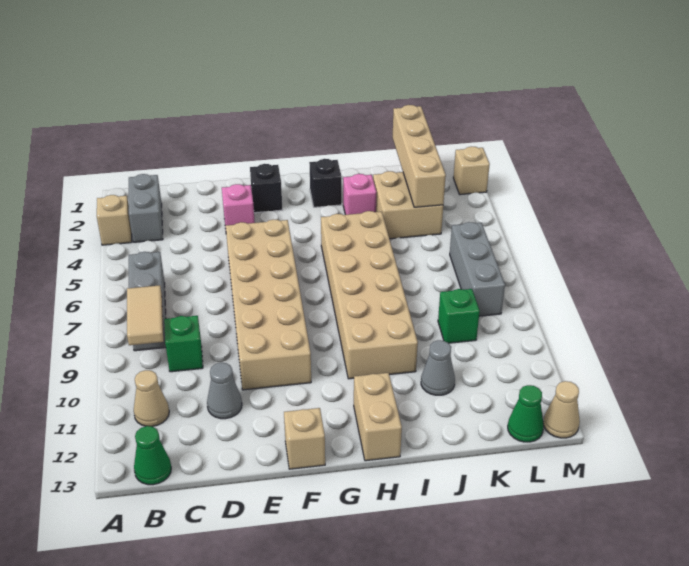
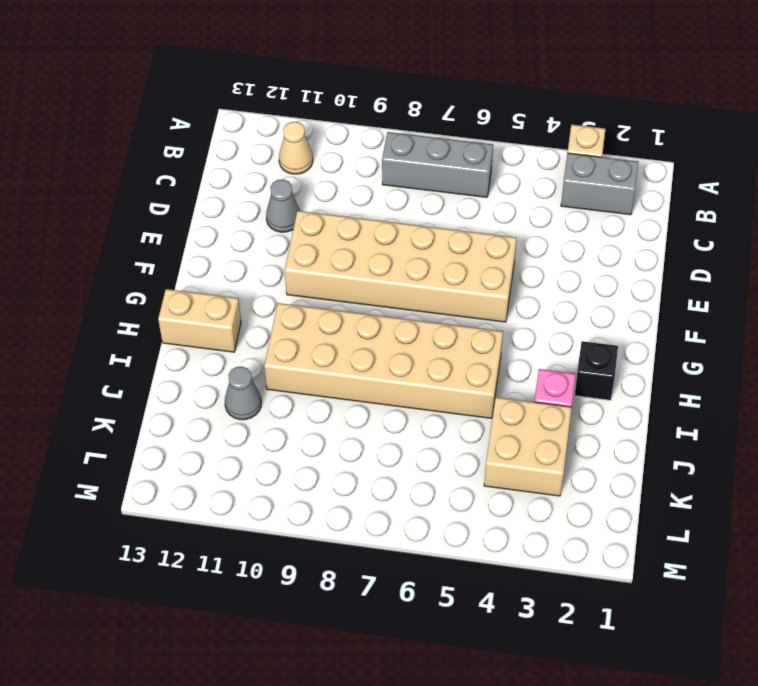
none -> green 1x1 cone [134,426,171,485]
none -> green 1x1 brick [164,316,203,372]
none -> pink 1x1 brick [222,184,255,227]

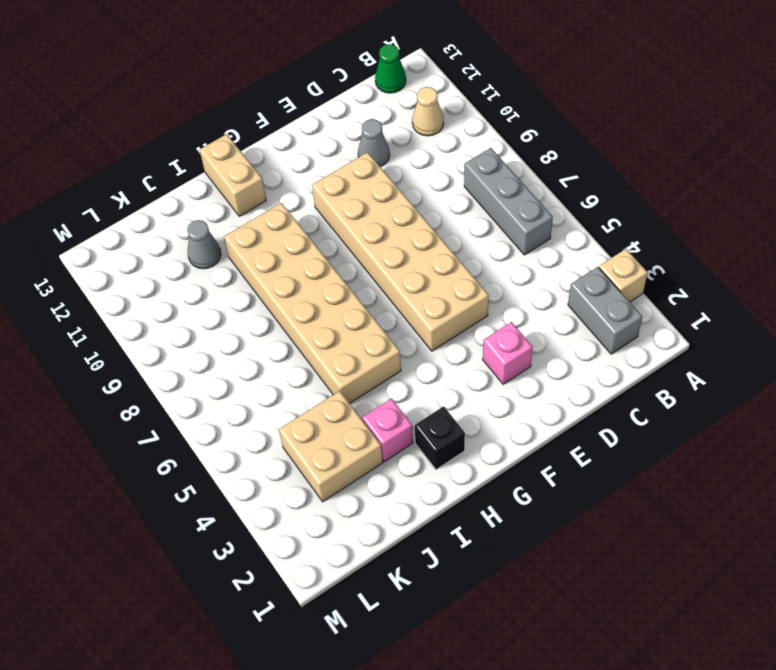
none -> green 1x1 brick [164,316,203,372]
none -> black 1x1 brick [250,164,282,213]
none -> tan 1x1 brick [284,408,325,469]

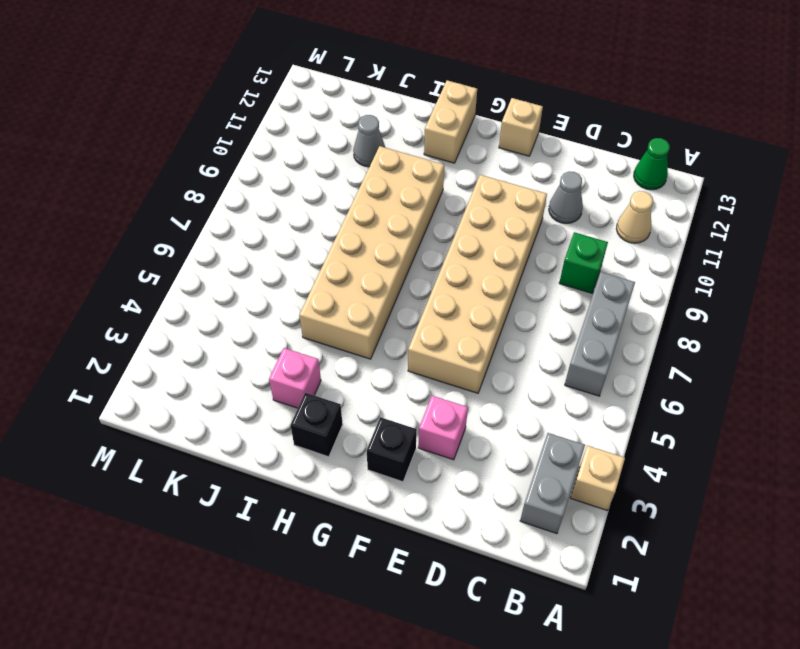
none -> tan 2x2 brick [373,171,443,239]
none -> green 1x1 brick [438,289,480,343]
none -> grey 1x3 brick [450,222,505,316]

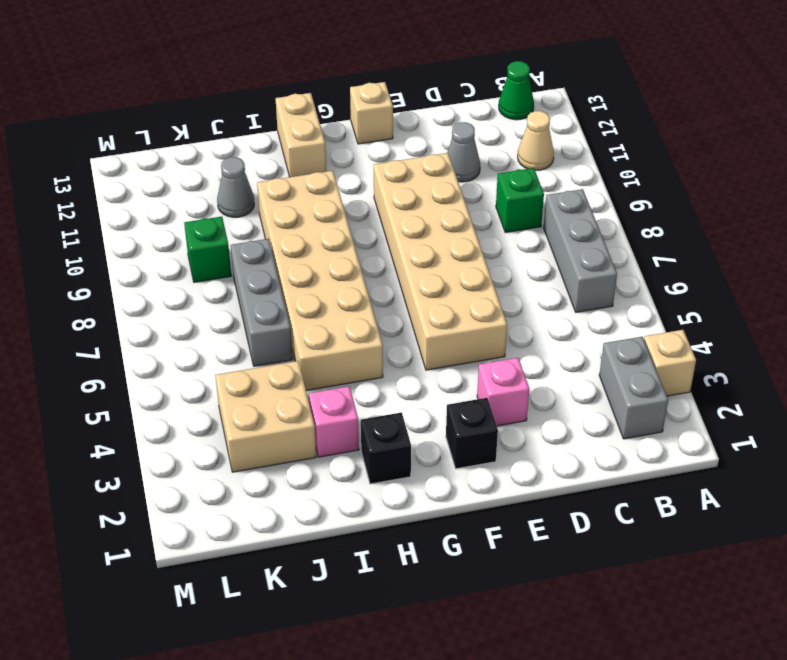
grey 1x3 brick [231,239,293,366] -> grey 1x3 brick moved to [450,222,505,316]
none -> green 1x1 cone [508,385,544,442]
none -> tan 1x1 brick [453,147,490,195]
none -> tan 1x1 cone [543,381,580,438]

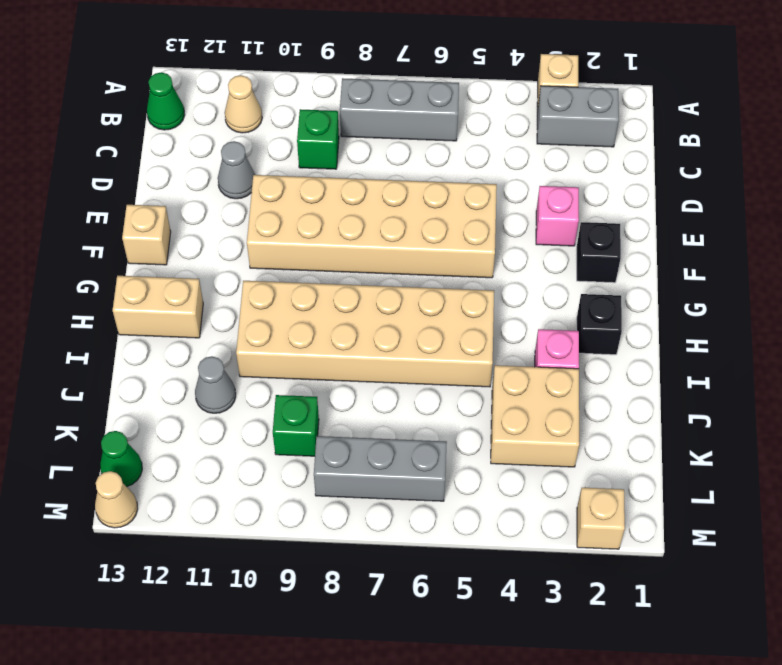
none -> tan 1x2 tile [127,285,163,345]
none -> tan 1x4 brick [393,105,446,207]

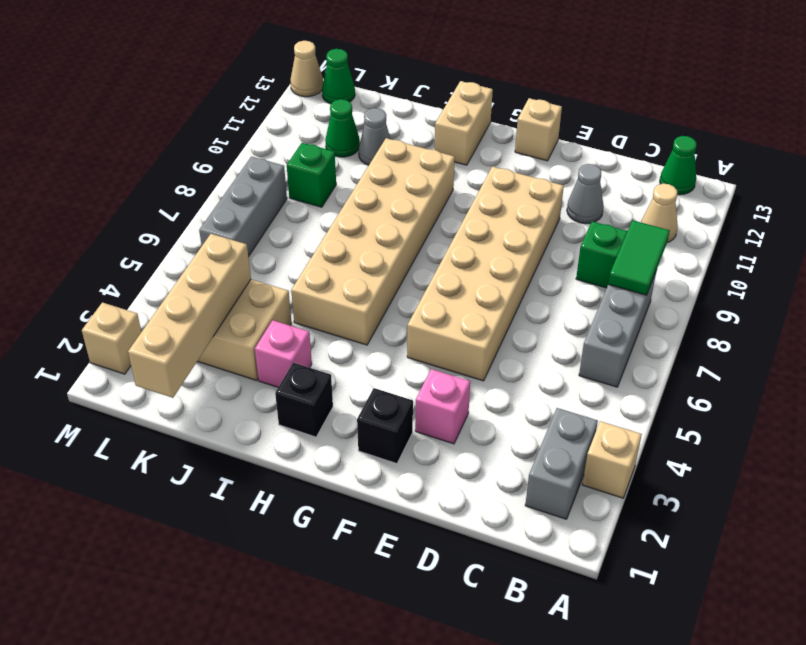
green 1x2 tile [608,220,670,295] -> tan 1x2 tile [127,285,163,345]
green 1x1 cone [325,99,360,157] -> none

